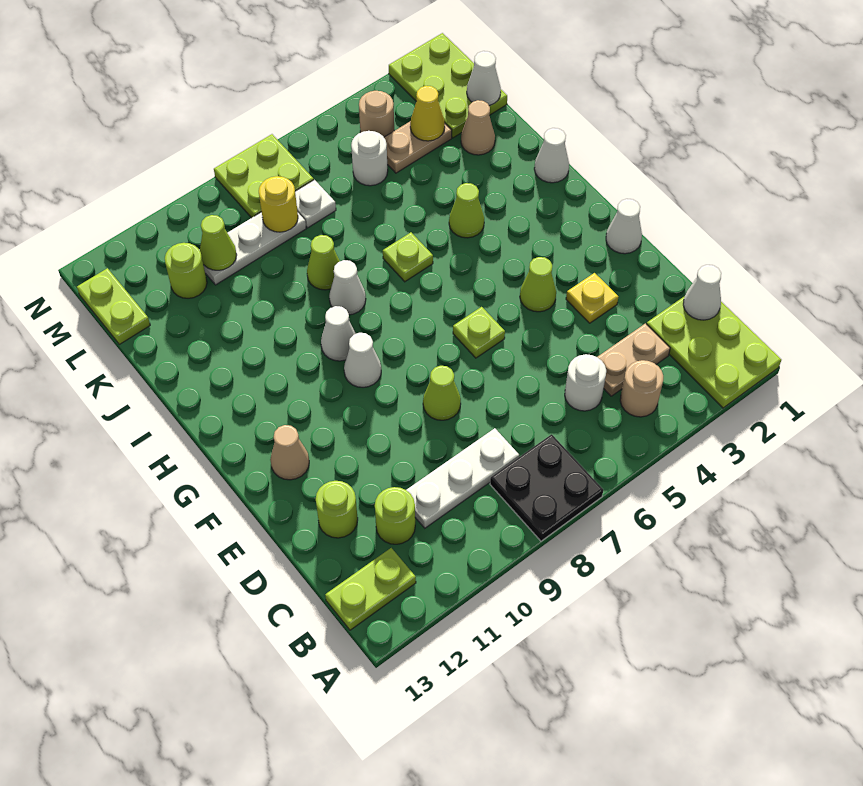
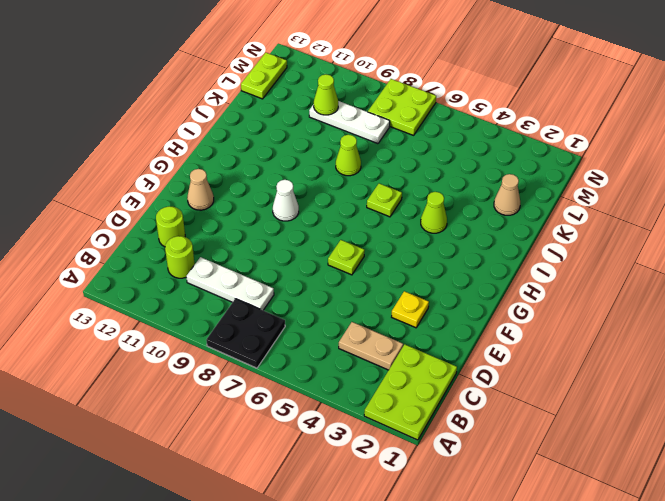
none -> tan 1x1 round brick [620,360,663,417]
none -> lime 1x2 plate [325,548,416,630]
none -> white 1x1 round brick [565,354,606,411]
none -> lime 1x1 cone [423,366,461,420]

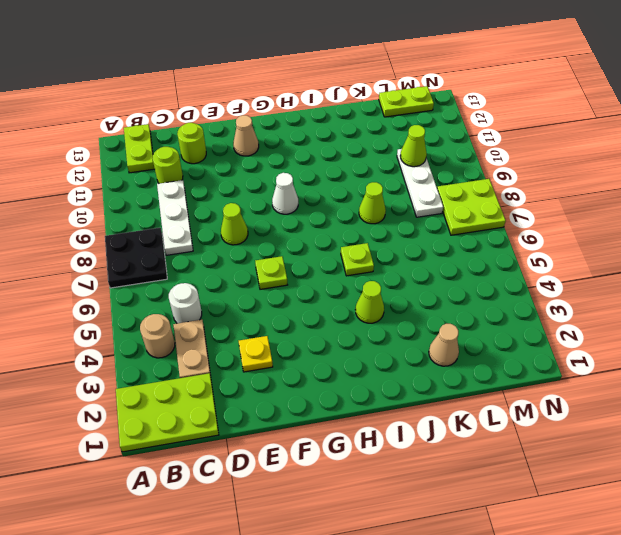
none -> white 1x1 cone [606,199,642,254]
none -> lime 1x1 cone [520,257,556,312]
none -> white 1x1 cone [321,306,356,361]
none -> white 1x1 cone [534,128,569,183]

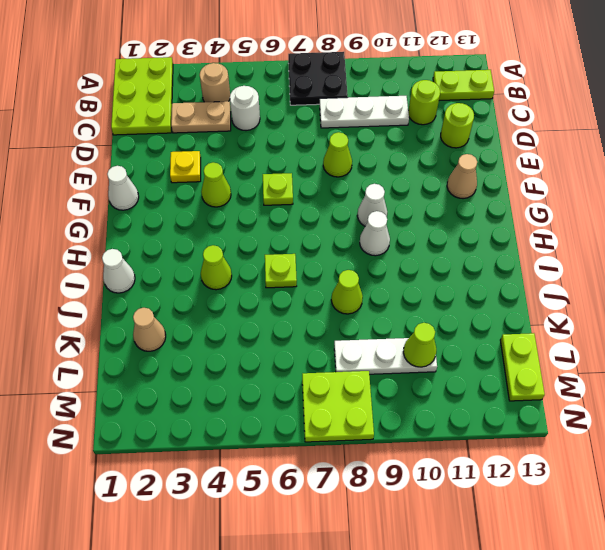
none -> white 1x1 cone [329,260,366,315]
none -> lime 2x3 plate [389,33,507,138]
none -> tan 1x2 plate [384,121,452,173]
none -> white 1x1 round brick [351,131,388,186]

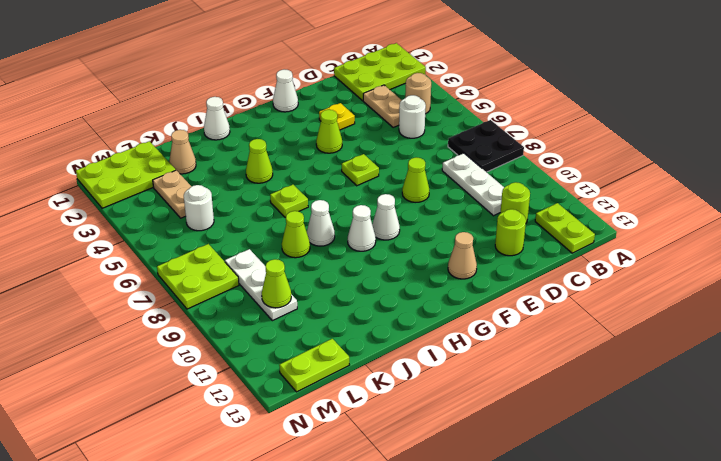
none -> white 1x1 plate [295,180,336,228]
none -> lime 1x1 round brick [165,243,207,298]
none -> tan 1x1 round brick [359,91,394,137]
none -> white 1x1 cone [683,265,721,320]

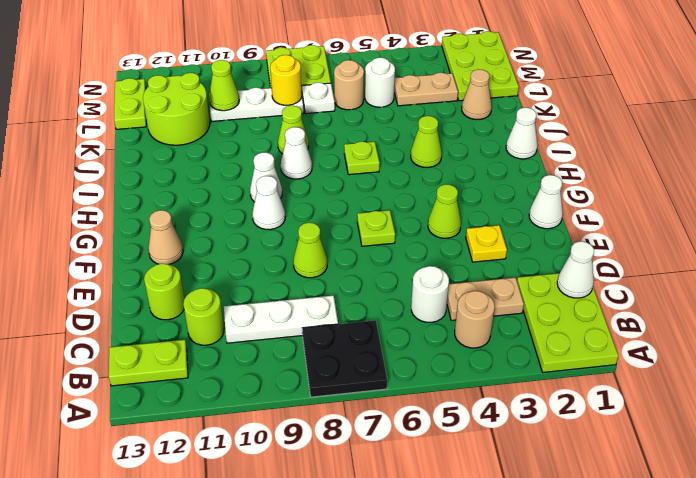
lime 2x2 round brick [143,73,210,145] -> lime 1x1 round brick [165,243,207,298]
tan 1x1 round brick [334,60,364,110] -> tan 1x1 round brick moved to [359,91,394,137]
none -> white 1x1 cone [467,51,501,105]
none -> yellow 1x1 cone [410,86,445,141]

